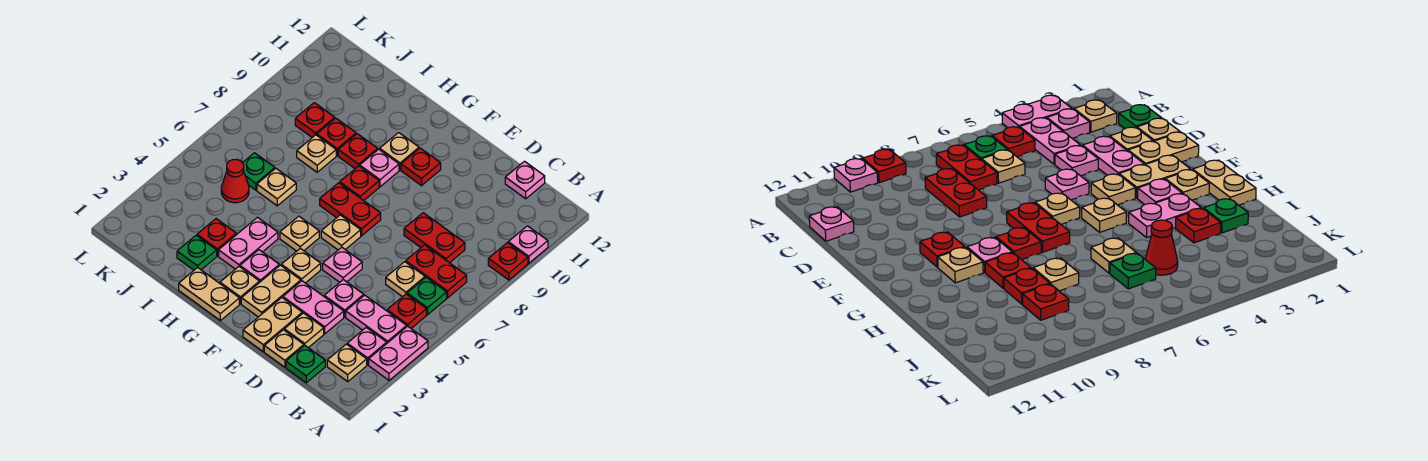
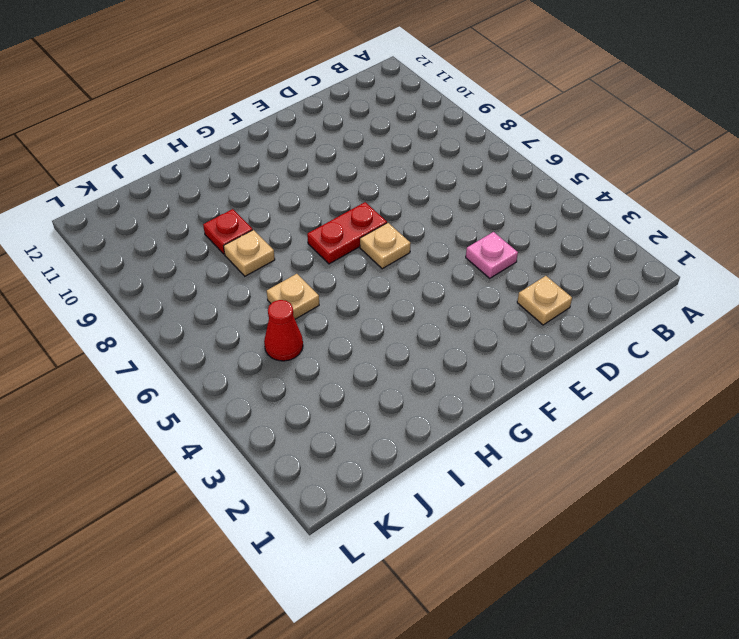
none -> pink 1x2 plate [369,326,428,380]
none -> red 1x1 plate [488,243,528,280]
none -> pink 1x1 plate [508,226,548,263]
none -> tan 1x1 plate [327,344,367,381]

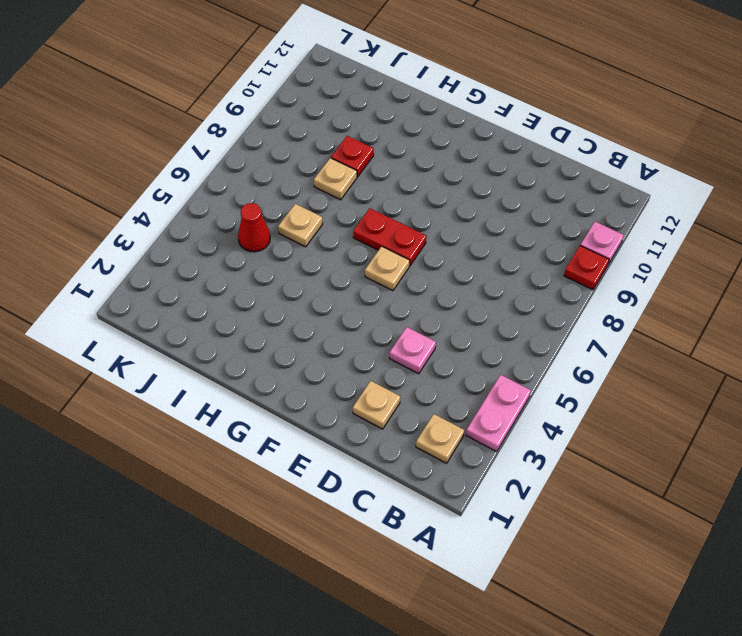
none -> pink 1x1 plate [347,327,387,365]
none -> pink 1x2 plate [346,295,407,343]
none -> red 1x1 plate [387,294,427,328]
none -> green 1x1 plate [407,277,447,315]

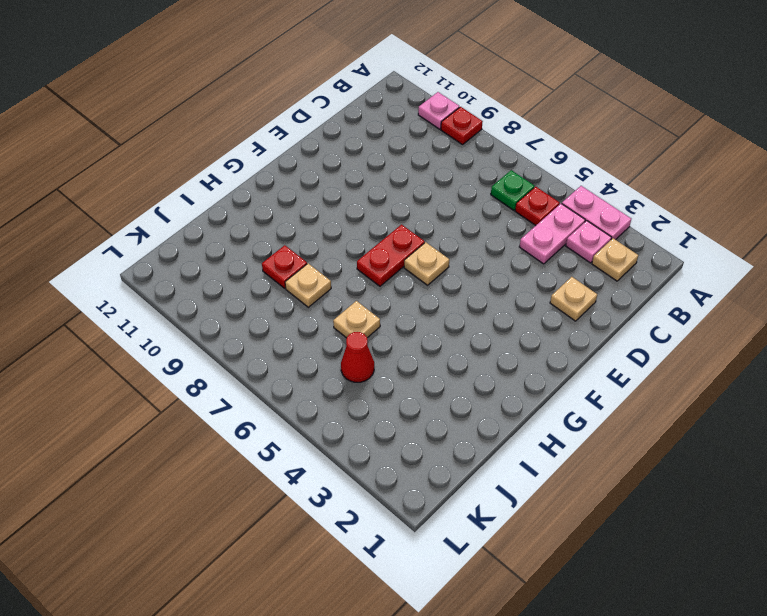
none -> red 1x2 plate [406,245,467,298]
none -> green 1x1 plate [286,346,325,383]
none -> tan 1x1 plate [386,262,425,297]
none -> red 1x2 plate [404,213,465,263]

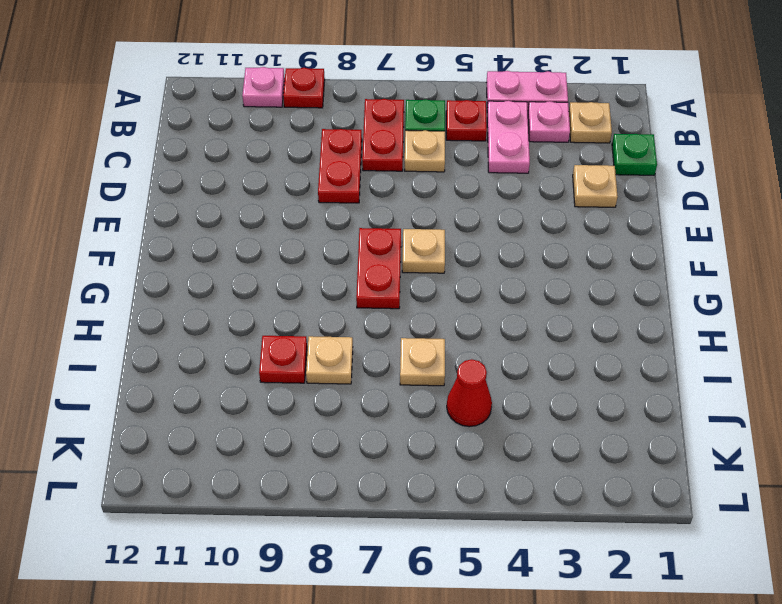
none -> pink 1x1 plate [505,161,545,199]
none -> tan 1x1 plate [264,330,304,367]
none -> pink 1x2 plate [283,281,344,334]
none -> pink 1x1 plate [324,280,364,317]

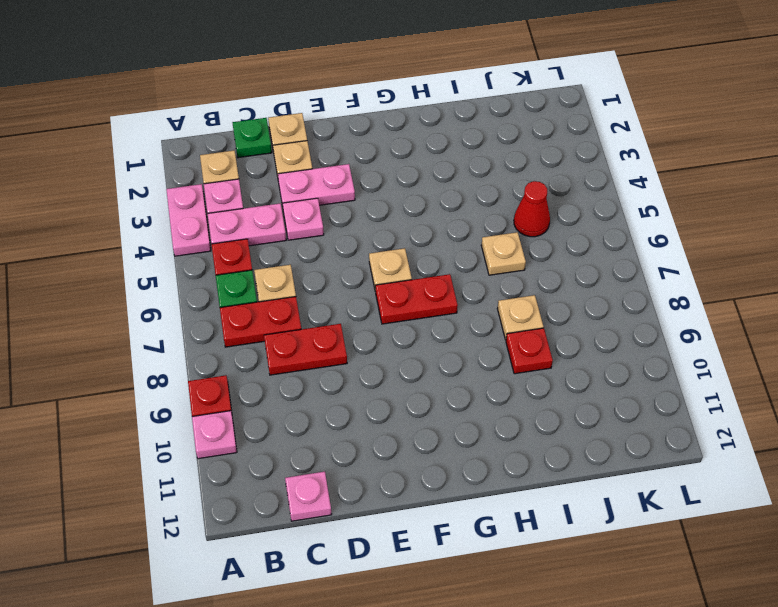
none -> tan 1x2 plate [243,298,302,352]
none -> pink 1x1 plate [323,247,362,282]
none -> tan 1x2 plate [241,265,301,317]
none -> tan 1x1 plate [281,248,321,283]

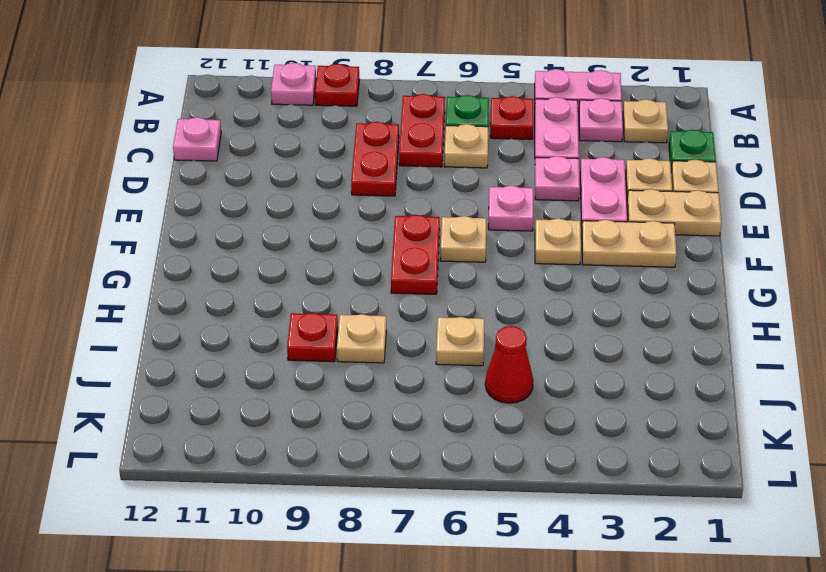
none -> red 1x1 plate [401,148,441,186]
none -> tan 1x2 plate [179,267,239,321]
none -> tan 1x1 plate [220,267,259,304]
none -> pink 1x1 plate [240,250,279,283]

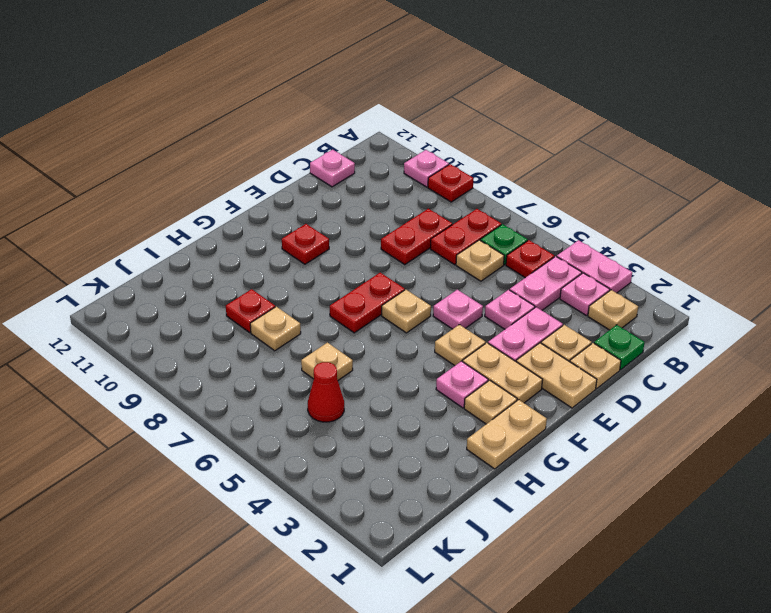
none -> tan 1x1 plate [280,216,319,251]
none -> red 1x1 plate [340,166,379,200]
none -> pink 1x1 plate [360,149,399,187]
none -> tan 1x1 plate [380,133,419,170]

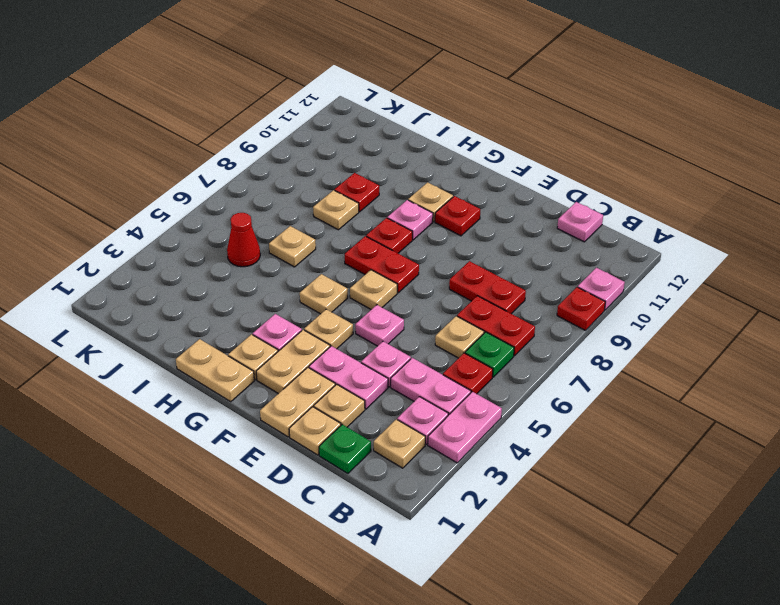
none -> pink 1x2 plate [219,217,278,269]
none -> red 1x1 plate [338,134,378,169]
none -> green 1x1 plate [177,235,217,270]
none -> red 1x1 plate [197,219,236,256]

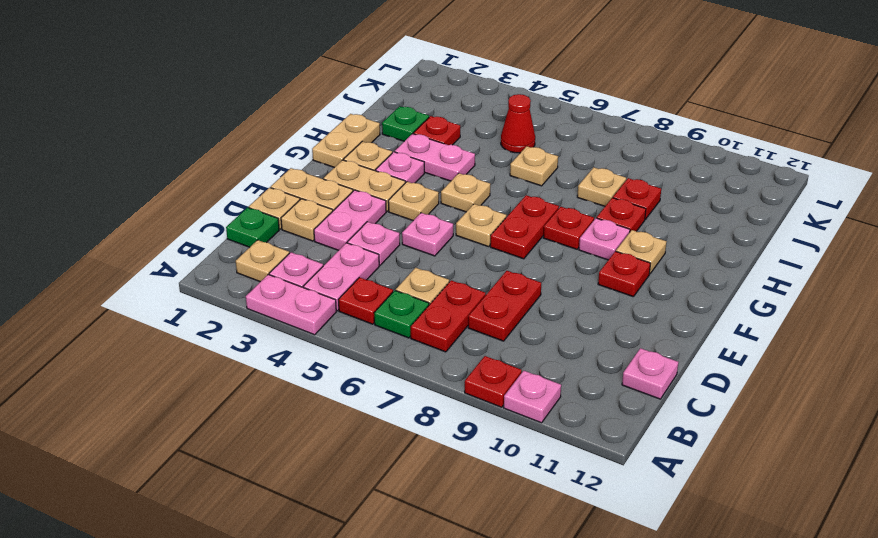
none -> green 1x1 plate [243,153,275,190]
none -> red 1x1 plate [295,103,335,138]

